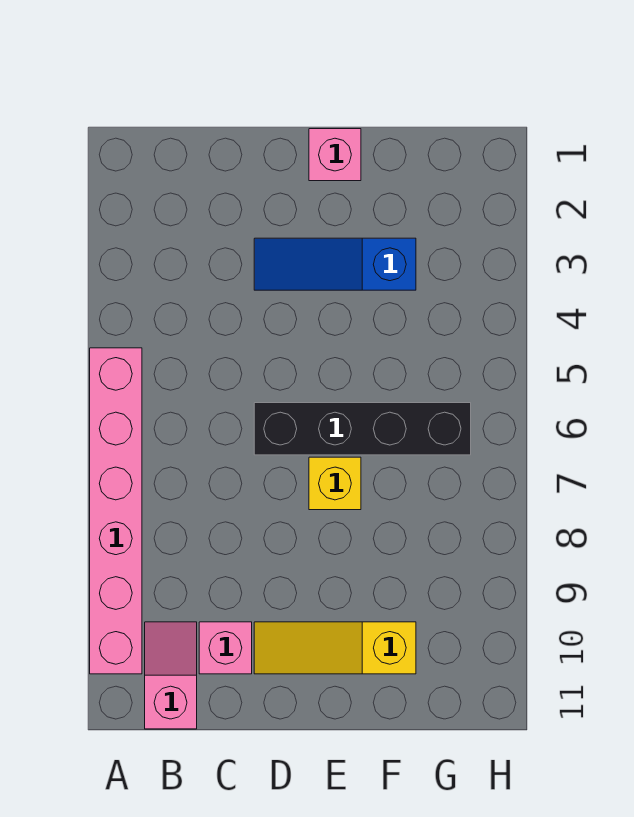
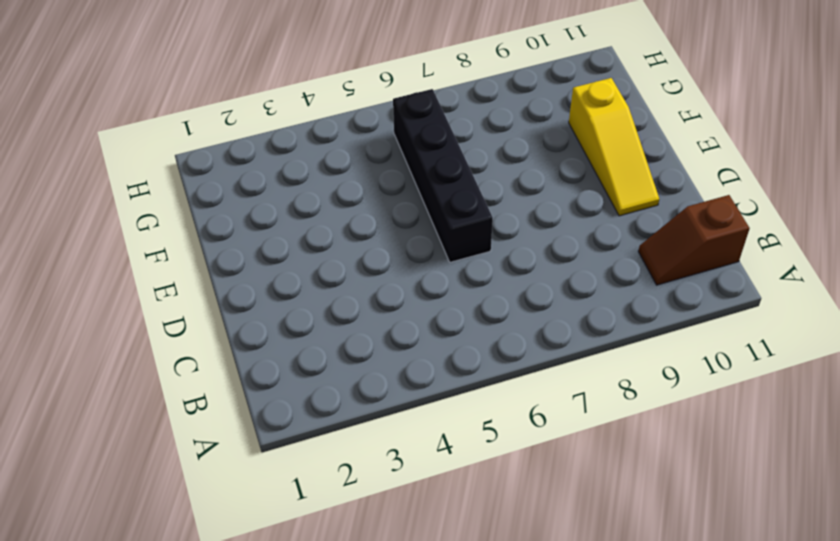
brown 1x2 slope [638,195,750,285] -> pink 1x2 slope [145,622,197,729]
none -> pink 1x6 brick [90,348,142,674]
none -> pink 1x1 brick [199,622,252,674]

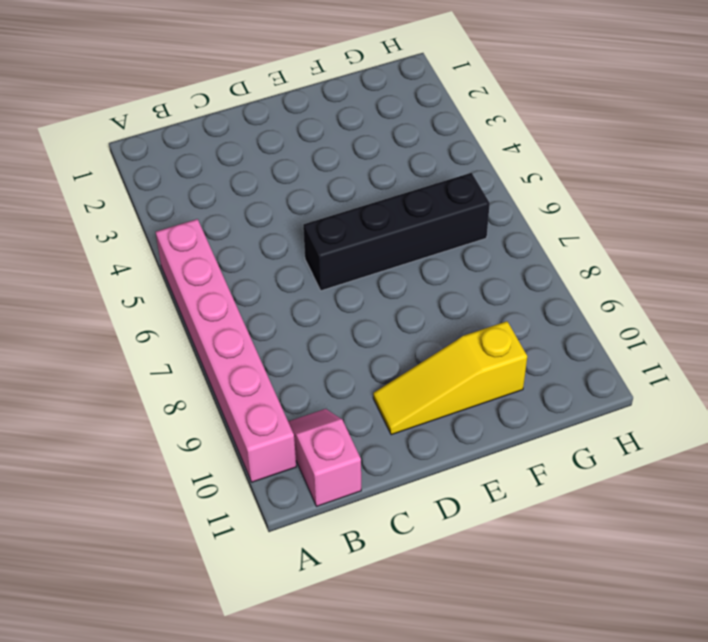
none -> pink 1x1 brick [199,622,252,674]
none -> blue 1x3 slope [254,238,416,290]

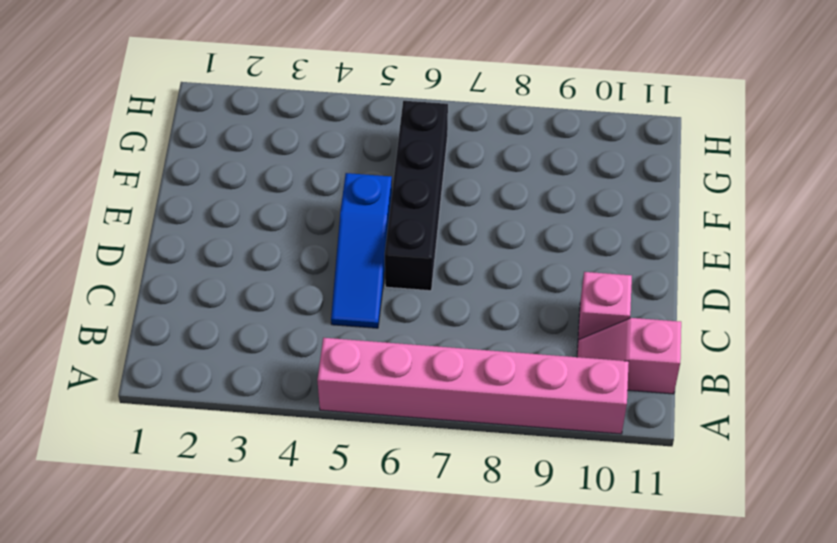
blue 1x3 slope [331,173,392,328] -> blue 1x3 slope moved to [254,238,416,290]
none -> yellow 1x3 slope [254,622,416,674]
none -> pink 1x1 brick [309,129,361,181]

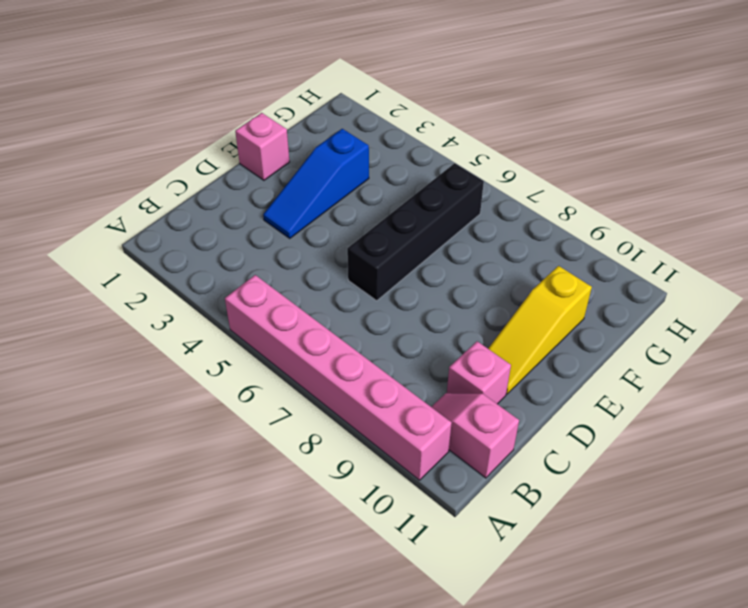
none -> yellow 1x1 brick [309,457,361,510]

